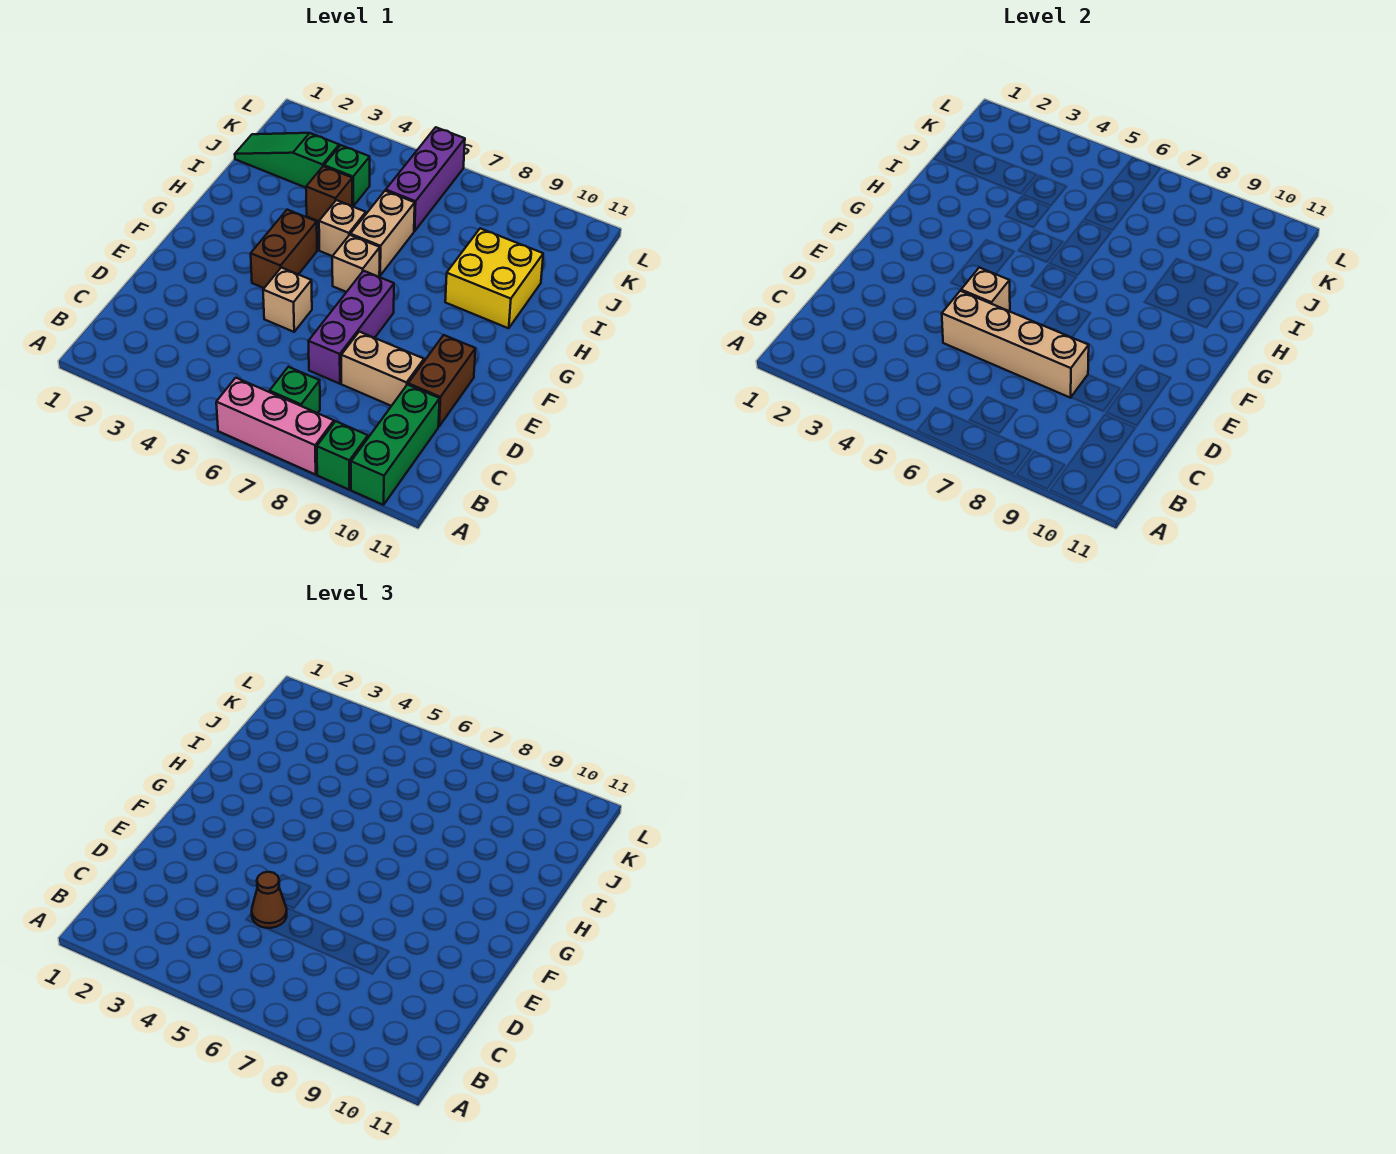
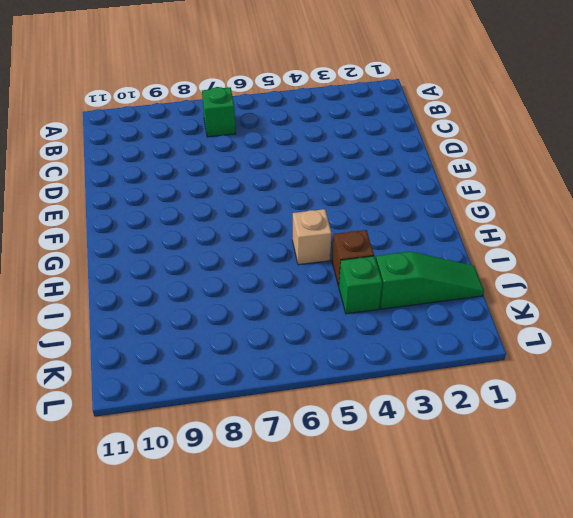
none -> pink 1x3 brick [216,378,334,475]
none -> green 1x1 brick [317,421,368,489]
none -> green 1x3 brick [351,385,440,505]

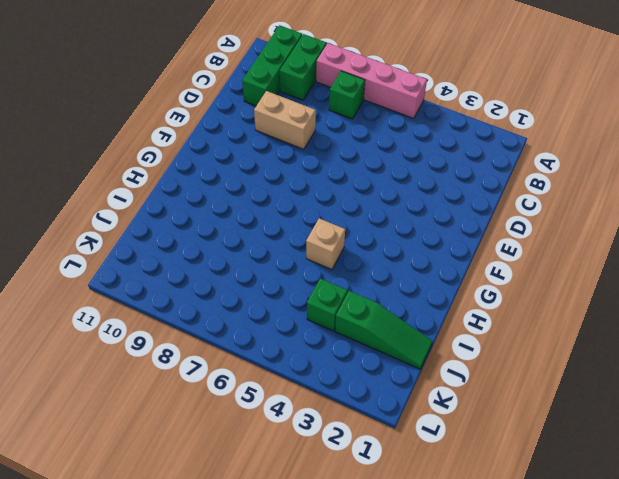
pink 1x4 brick [316,43,427,119] -> pink 1x3 brick [216,378,334,475]
green 1x2 brick [280,34,327,100] -> green 1x1 brick [317,421,368,489]
none -> purple 1x3 brick [309,271,394,384]
none -> brown 1x2 brick [408,335,476,426]
none -> tan 1x1 brick [263,268,312,332]

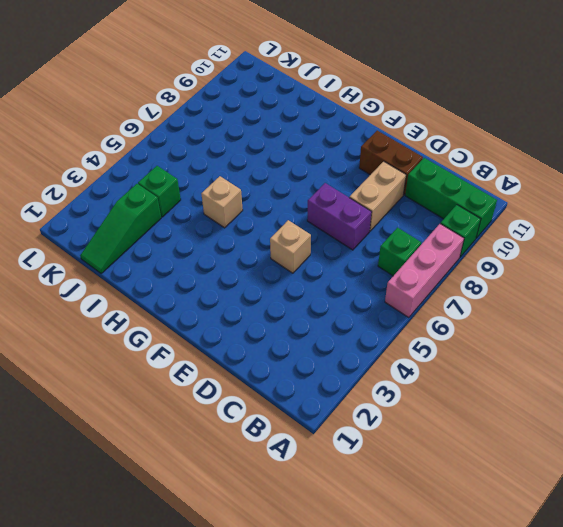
purple 1x2 brick [307,183,372,250] -> purple 1x3 brick [309,271,394,384]
none -> brown 1x2 brick [251,210,317,288]
none -> tan 1x1 brick [332,235,380,292]
none -> tan 1x2 brick [350,191,415,276]

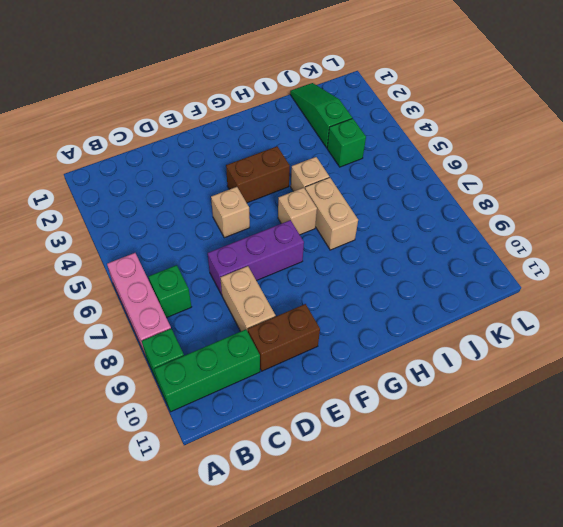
tan 1x2 brick [305,177,358,250] -> tan 1x2 brick turned to [350,191,415,276]
none -> yellow 2x2 brick [445,228,543,328]
none -> brown 1x1 brick [306,166,352,221]
none -> purple 1x3 brick [386,127,465,231]

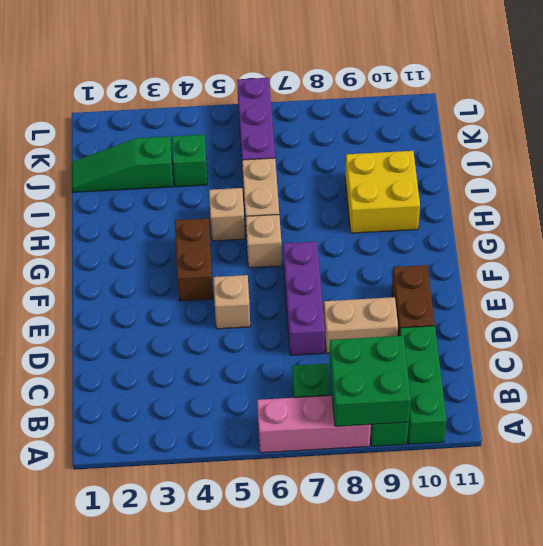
green 2x2 brick [329,336,411,426] -> none
none -> brown 1x1 brick [306,166,352,221]
none -> tan 1x4 brick [942,291,1089,398]
none -> tan 1x1 brick [961,268,1010,311]

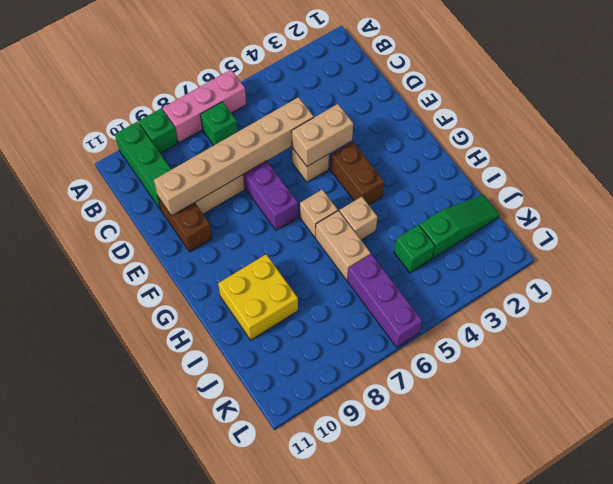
tan 1x6 brick [154,97,314,216] -> tan 1x4 brick [942,291,1089,398]
tan 1x2 brick [292,104,353,166] -> tan 1x1 brick [961,268,1010,311]
none -> brown 1x1 brick [306,166,352,221]
none -> brown 1x1 cone [252,872,287,928]

